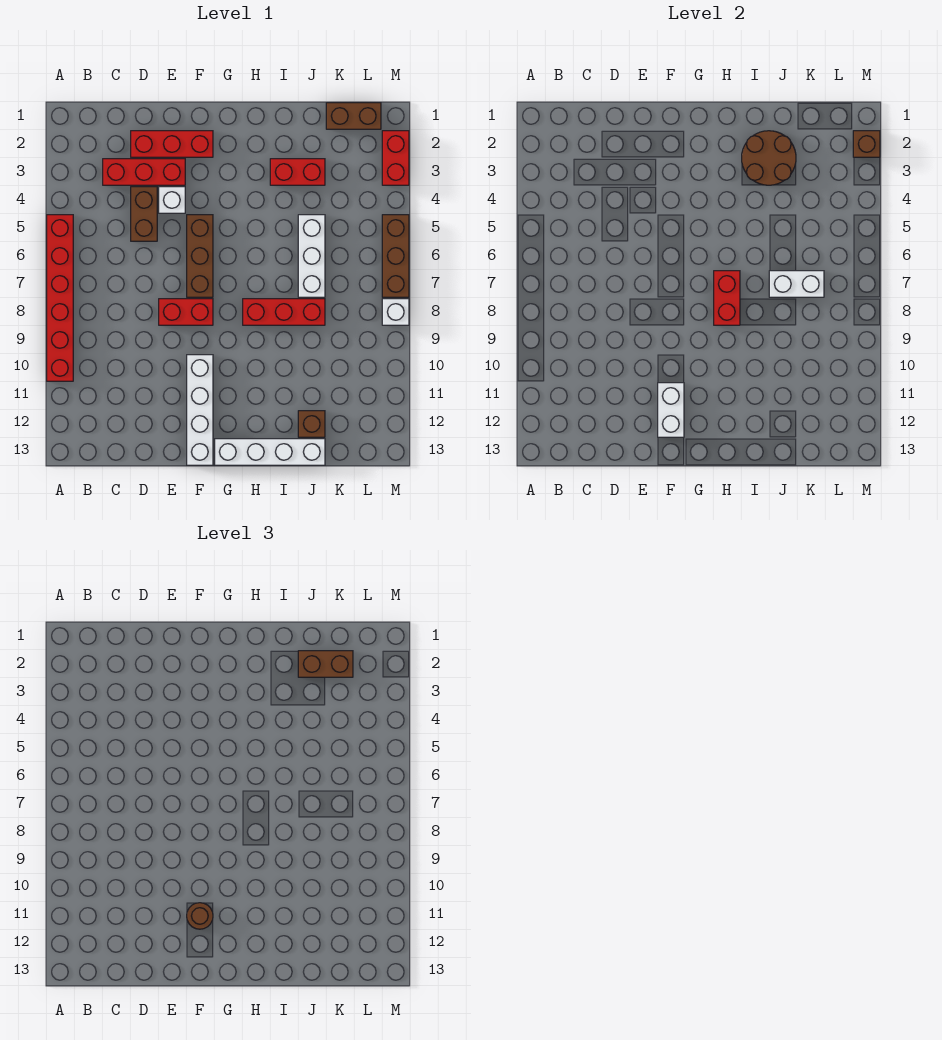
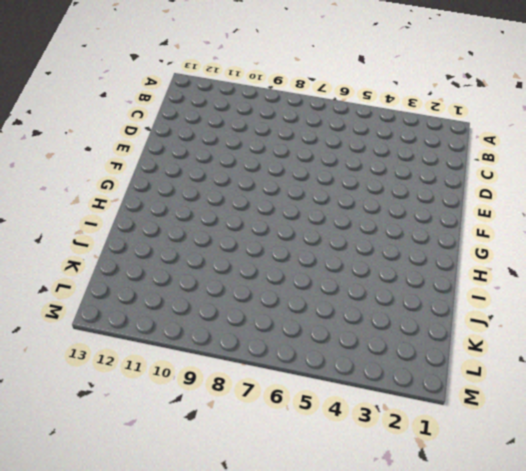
none -> red 1x6 brick [47,215,73,381]
none -> red 1x3 brick [103,159,185,185]
none -> red 1x3 brick [131,131,213,157]

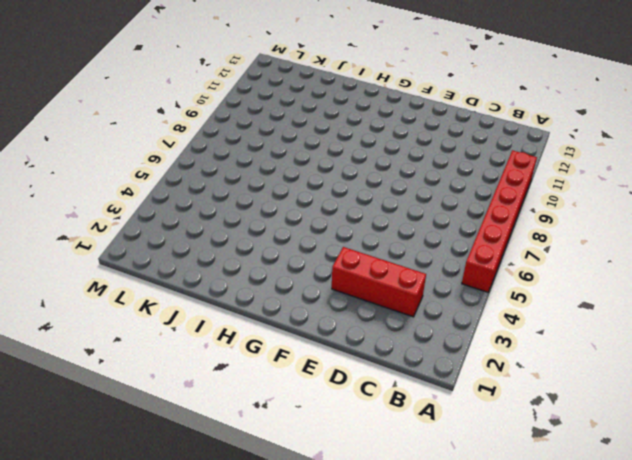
none -> red 1x3 brick [131,131,213,157]
none -> brown 1x2 brick [131,187,157,241]
none -> white 1x1 brick [159,187,185,213]

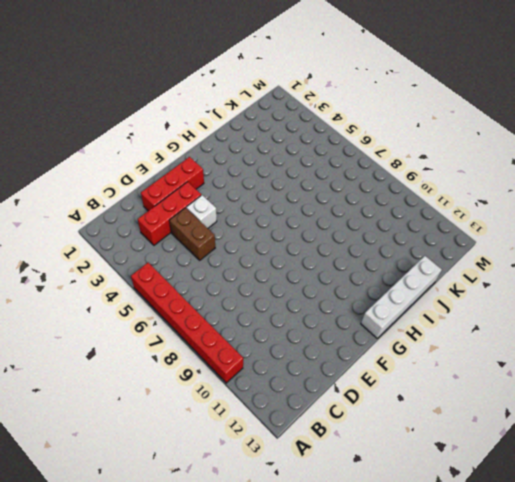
none -> red 1x2 brick [159,299,213,325]
none -> brown 1x3 brick [187,215,213,297]
none -> white 1x4 brick [187,355,213,465]

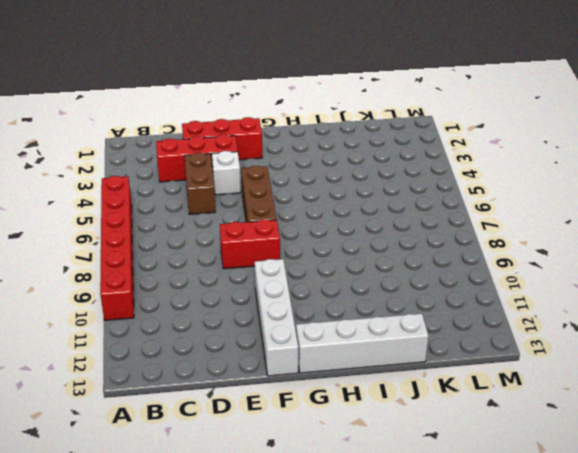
none -> red 1x3 brick [243,299,325,325]
none -> red 1x2 brick [270,159,325,185]
none -> white 1x3 brick [298,215,325,297]

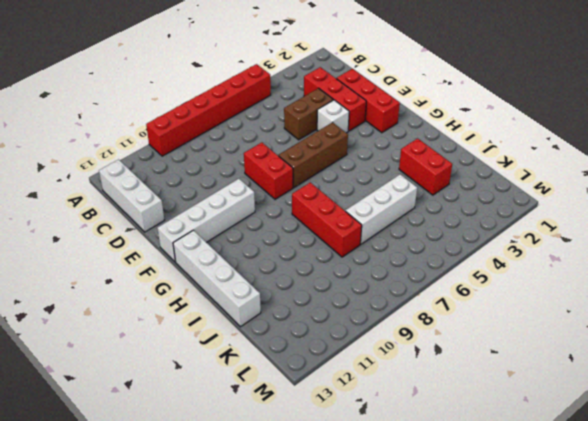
white 1x3 brick [99,160,164,232] -> none
none -> brown 1x1 brick [298,411,325,437]
none -> brown 1x2 brick [326,103,381,129]
none -> red 1x2 brick [382,131,409,185]

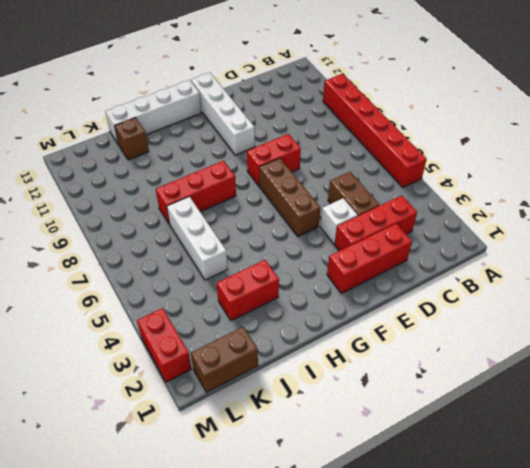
none -> brown 1x3 brick [382,215,409,297]
none -> white 1x1 brick [382,299,409,325]
none -> white 1x2 brick [658,383,684,437]

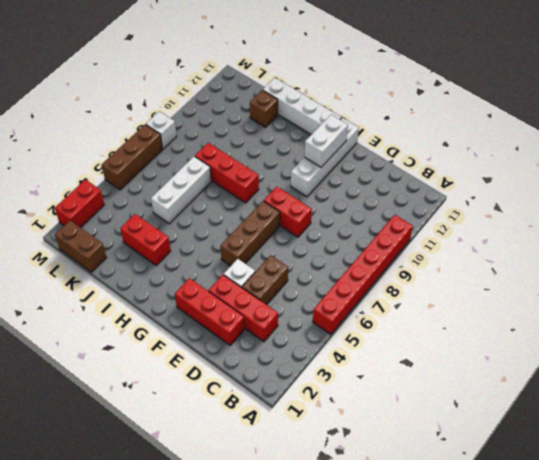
none -> red 1x2 brick [714,271,740,325]
none -> brown 2x2 round brick [742,131,796,185]
none -> white 1x2 brick [769,271,824,297]

